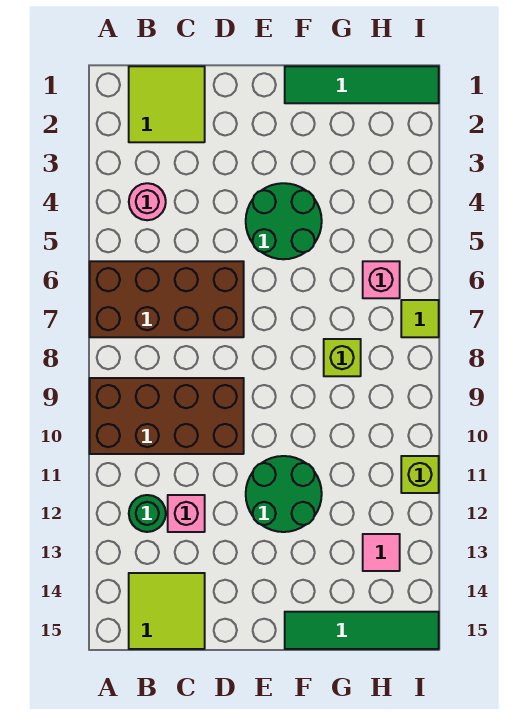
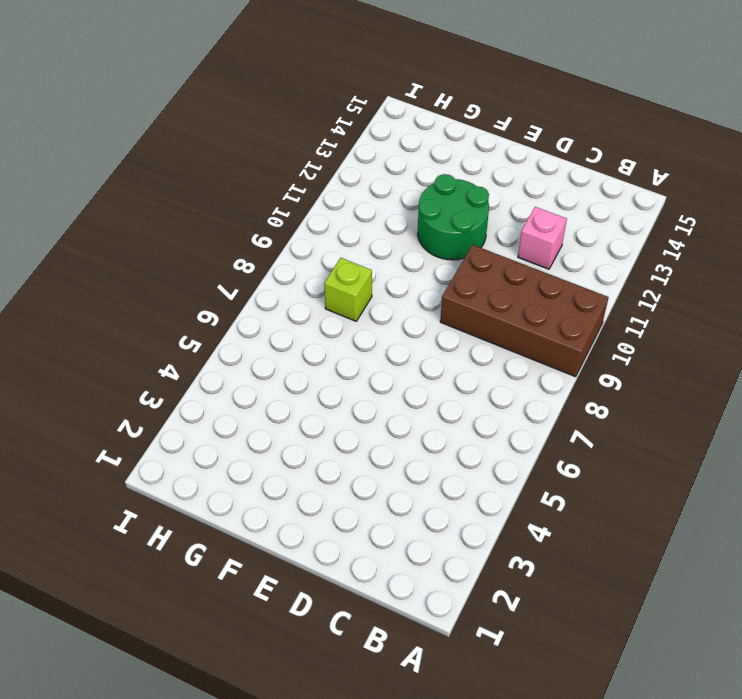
none -> brown 2x4 brick [90,261,244,337]
none -> lime 2x2 tile [129,66,205,142]
none -> pink 1x1 round brick [129,183,166,220]

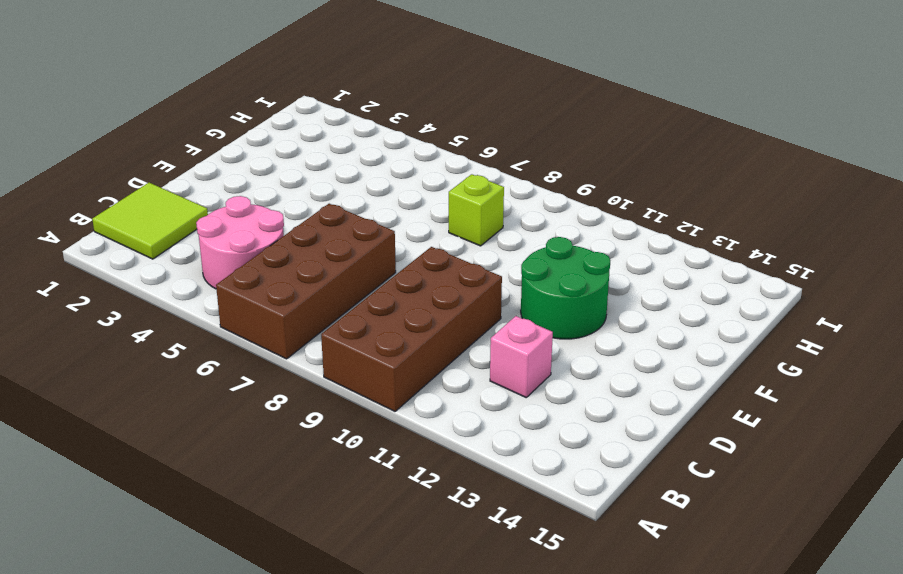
pink 2x2 round brick [196,196,284,289] -> pink 1x1 round brick [129,183,166,220]
none -> green 1x1 round brick [129,495,166,532]
none -> lime 2x2 tile [129,573,205,649]
none -> green 2x2 round brick [246,183,322,259]

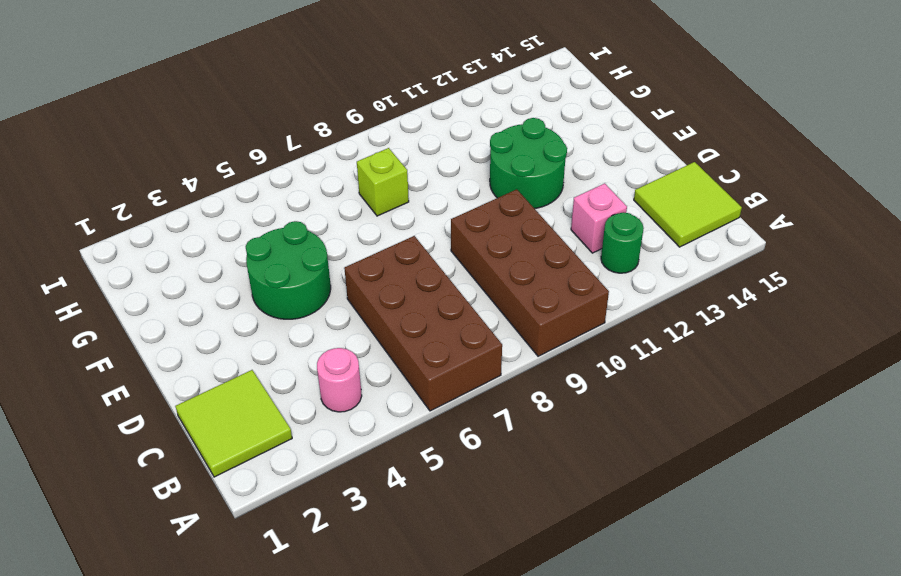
none -> green 1x4 tile [285,66,439,103]
none -> green 1x4 tile [285,612,439,649]
none -> pink 1x1 brick [363,261,400,298]

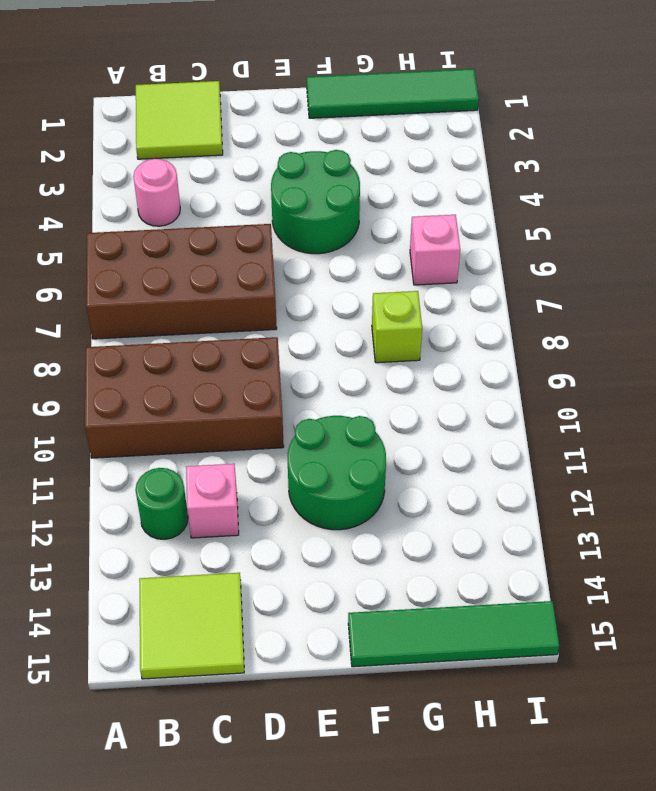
none -> pink 1x1 tile [363,534,400,571]
none -> lime 1x1 tile [401,300,439,337]
none -> lime 1x1 brick [401,456,439,493]

